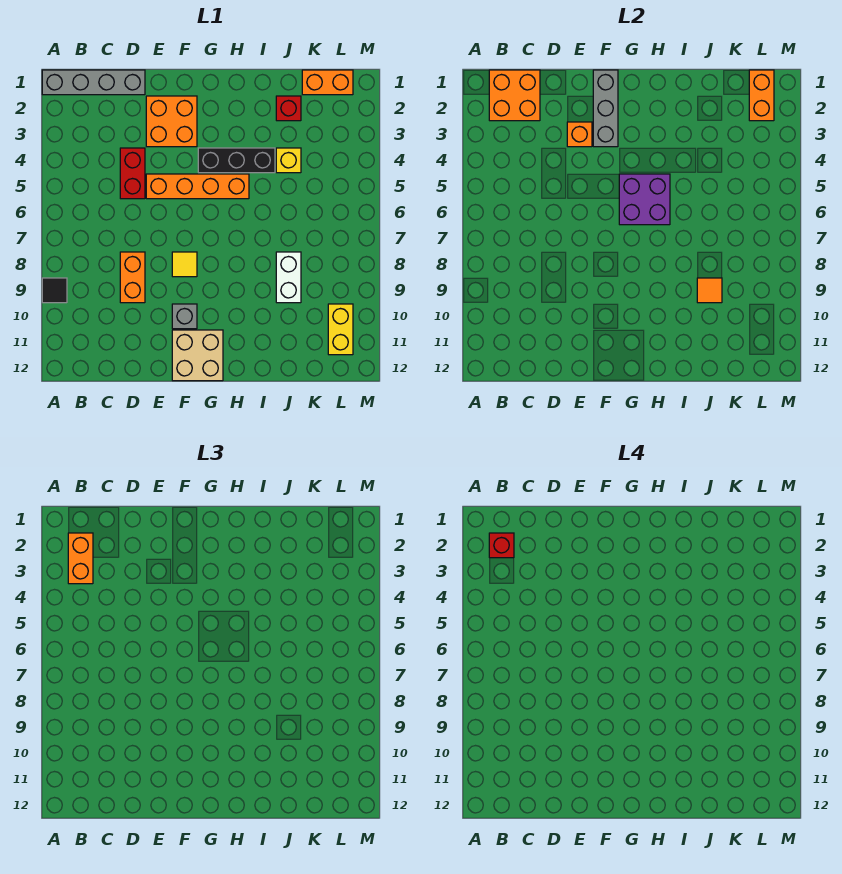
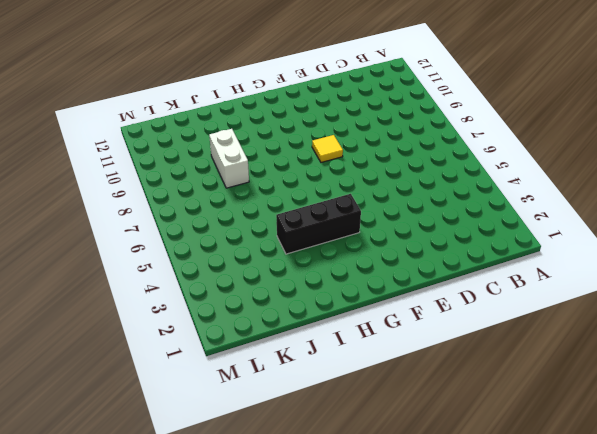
none -> grey 1x4 brick [42,70,145,95]
none -> black 1x1 tile [42,278,67,303]
none -> red 1x2 brick [120,148,145,199]

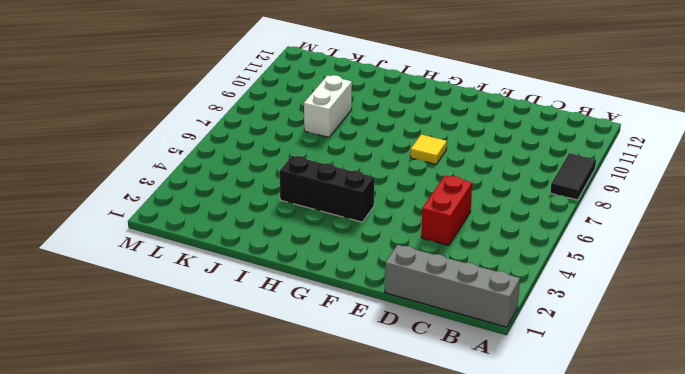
black 1x2 tile [550,153,596,200] -> black 1x1 tile [42,278,67,303]
none -> orange 1x2 brick [120,252,145,303]
none -> orange 2x2 brick [146,96,197,147]
none -> orange 1x4 brick [146,174,249,199]

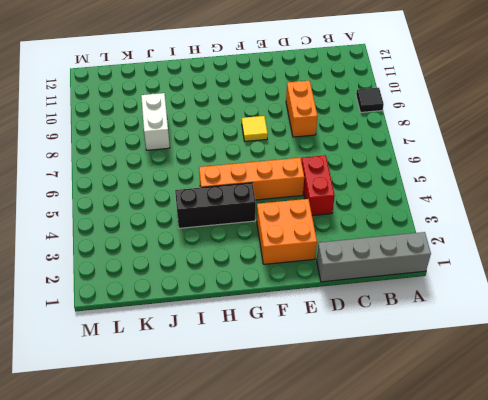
none -> grey 1x1 brick [172,304,197,329]
none -> tan 2x2 brick [172,330,223,381]
none -> red 1x1 brick [276,96,301,121]

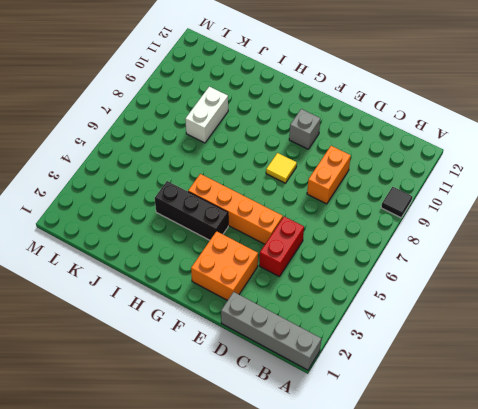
none -> tan 2x2 brick [172,330,223,381]
none -> red 1x1 brick [276,96,301,121]
none -> yellow 1x1 brick [276,148,301,173]

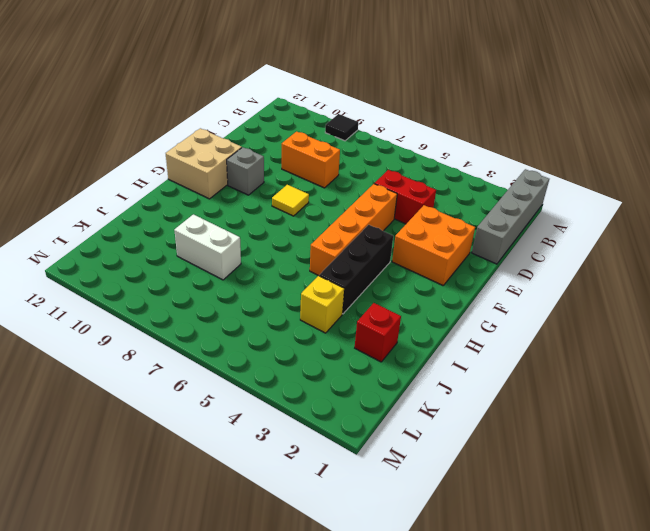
none -> orange 1x2 brick [302,70,353,95]
none -> yellow 1x2 brick [328,304,353,355]
none -> orange 2x2 brick [489,70,540,121]

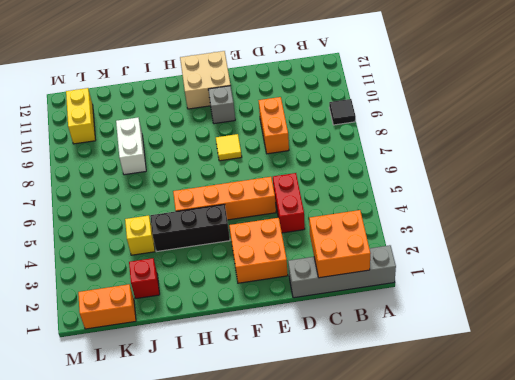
none -> orange 1x1 brick [567,122,592,147]
none -> grey 1x3 brick [593,70,618,147]
none -> purple 2x2 brick [619,174,670,225]

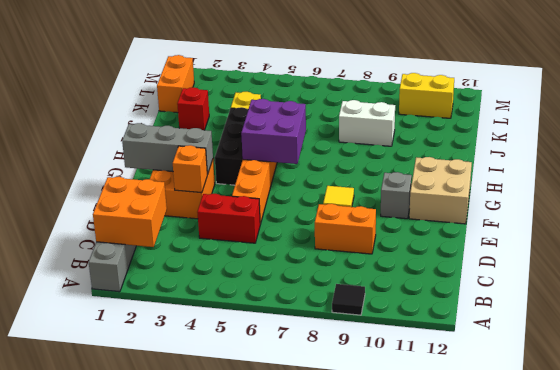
none -> orange 1x1 tile [697,278,722,303]
none -> orange 1x2 brick [749,70,774,121]
none -> orange 1x2 brick [68,533,93,584]

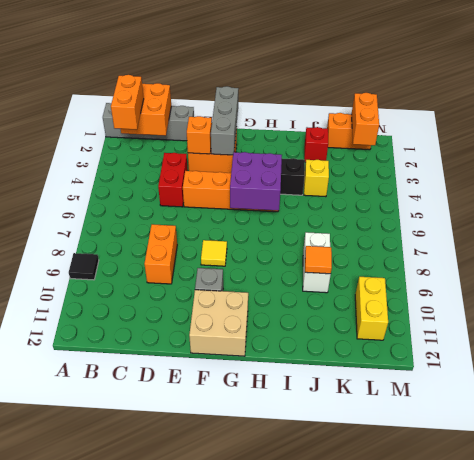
none -> red 1x1 brick [489,533,514,558]

